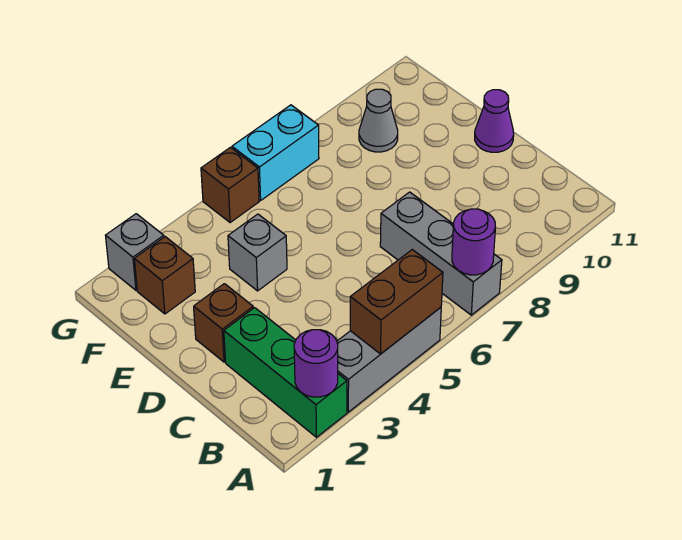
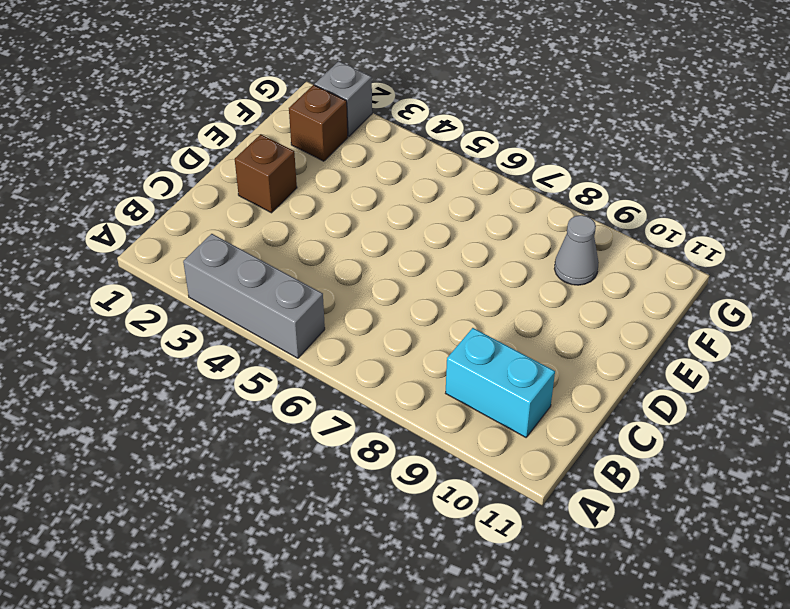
cyan 1x2 brick [446,328,555,437] -> cyan 1x2 brick moved to [232,105,319,200]
none -> green 1x3 brick [224,308,347,437]
none -> grey 1x3 brick [380,192,502,315]
none -> purple 1x1 cone [475,90,514,152]

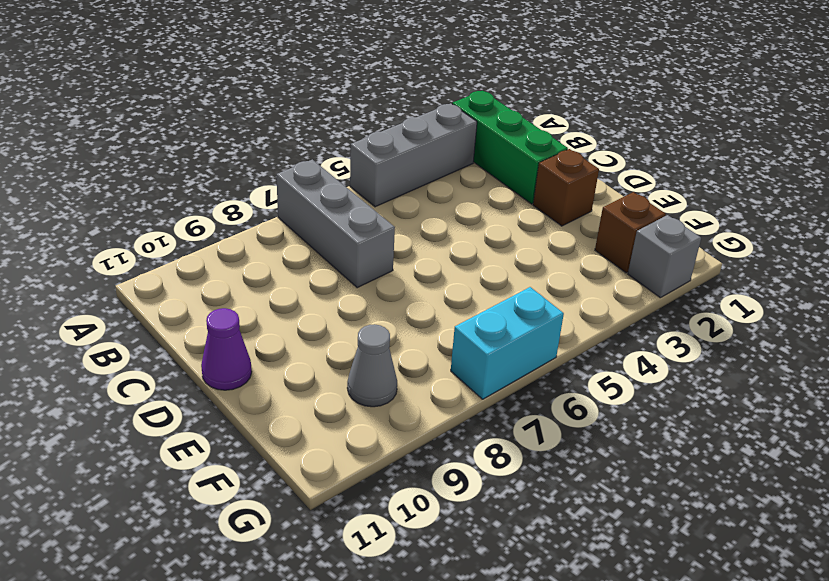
none -> grey 1x1 brick [228,214,287,291]
none -> brown 1x1 brick [201,147,259,223]
none -> purple 1x1 round brick [294,330,338,397]

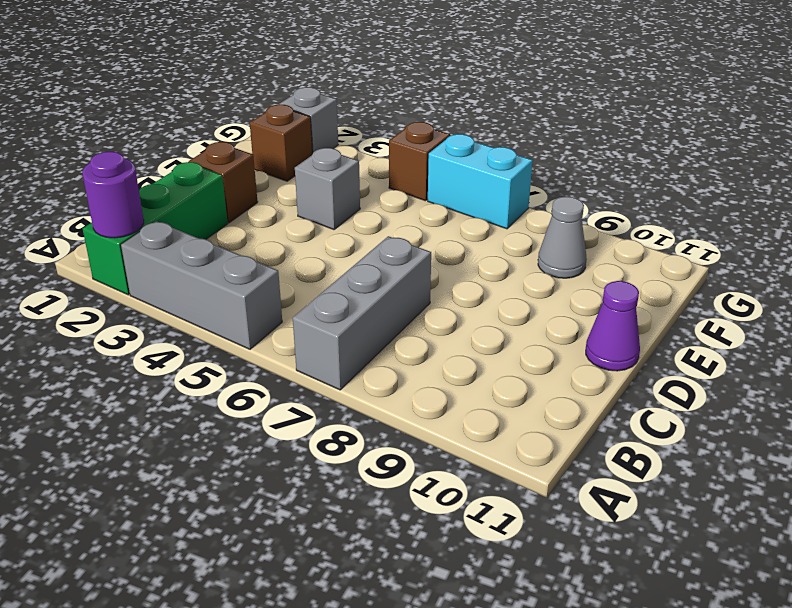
none -> brown 1x2 brick [350,250,443,354]
none -> purple 1x1 round brick [452,209,495,275]

